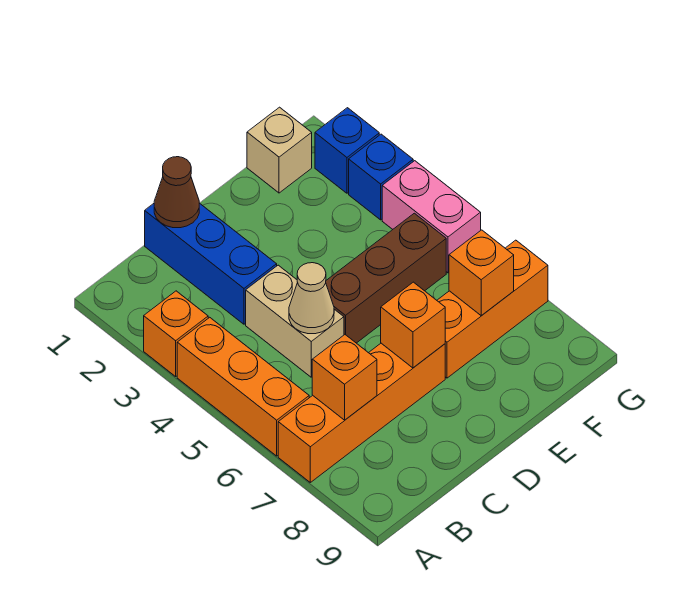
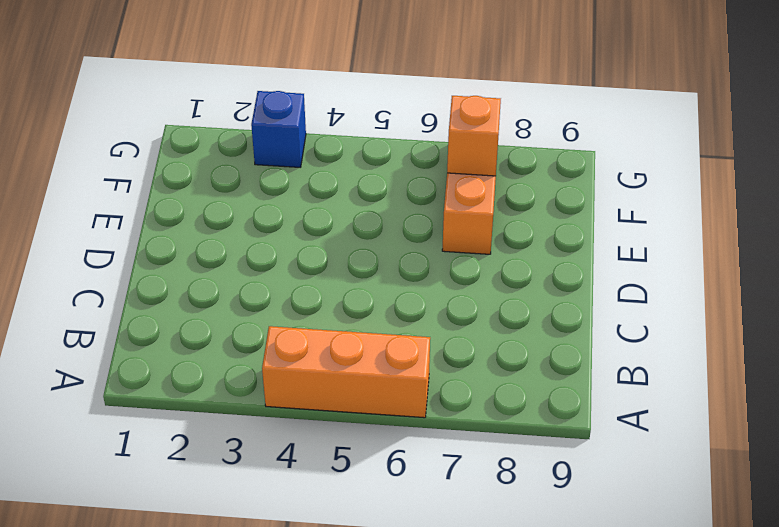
none -> orange 1x1 brick [144,291,208,376]
none -> orange 1x4 brick [278,343,445,482]
none -> blue 1x3 brick [145,203,277,324]

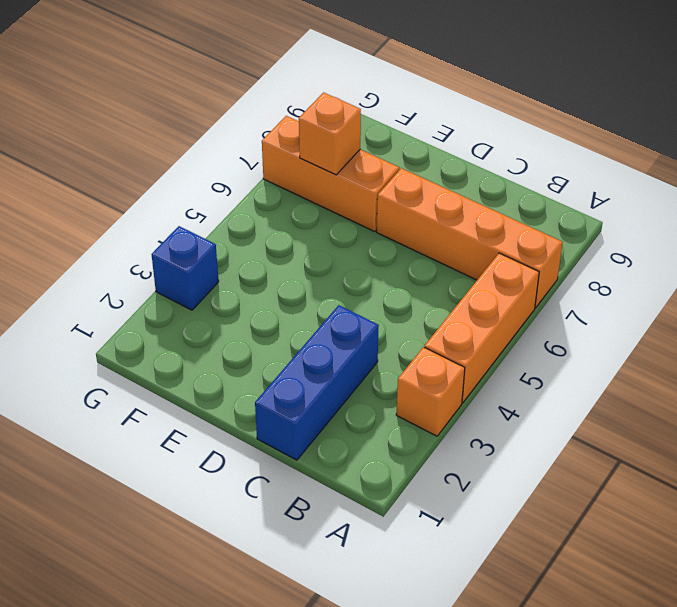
none -> tan 1x2 brick [246,265,344,377]
none -> brown 1x3 brick [326,213,446,343]
none -> tan 1x1 brick [247,107,312,193]

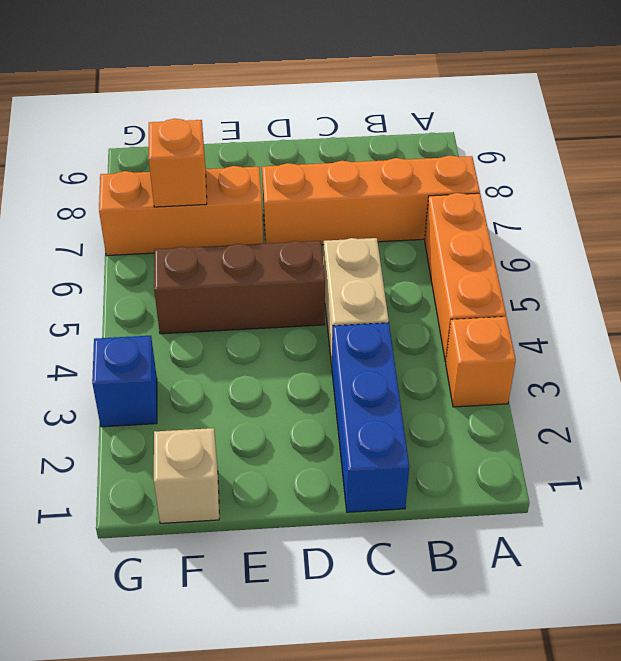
none -> blue 1x1 brick [315,108,379,193]
none -> pink 1x2 brick [382,161,481,273]
none -> orange 1x1 brick [312,335,377,420]

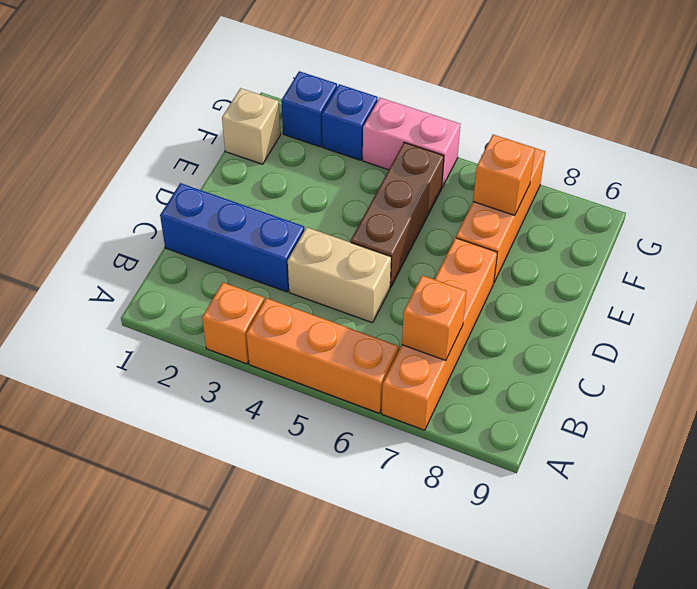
none -> brown 1x1 cone [154,157,199,228]
none -> tan 1x1 cone [289,263,334,334]
none -> orange 1x1 brick [381,282,445,368]

